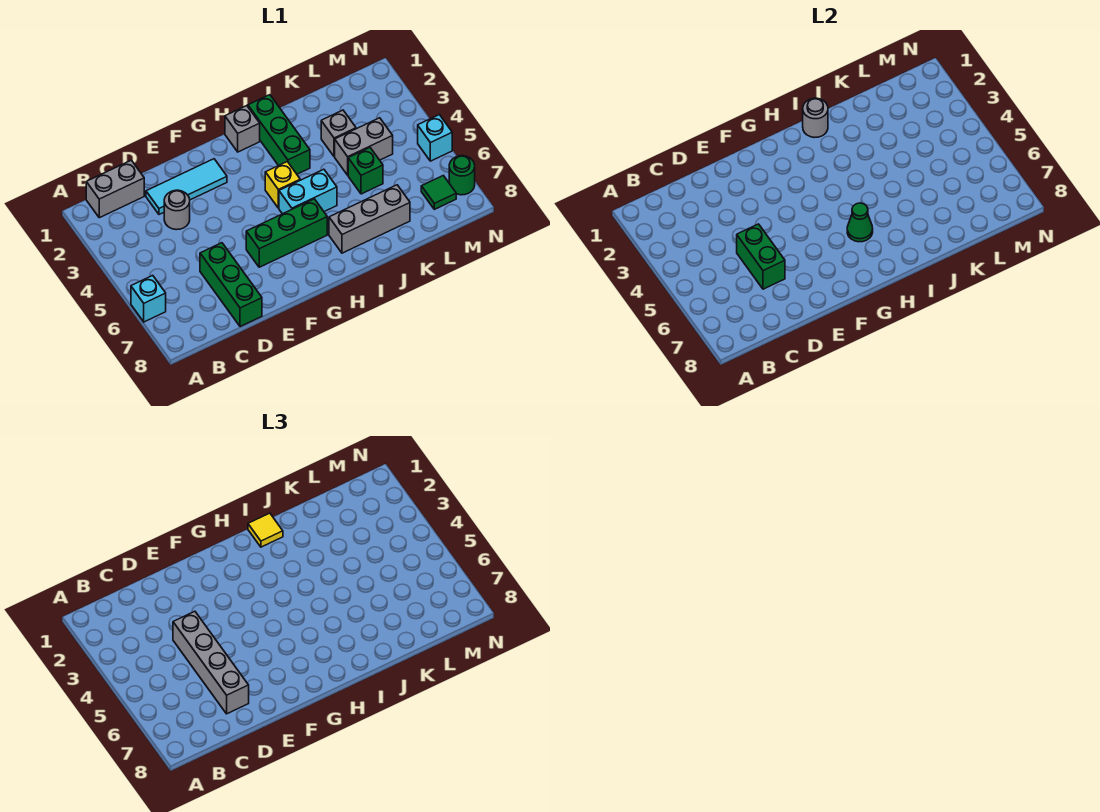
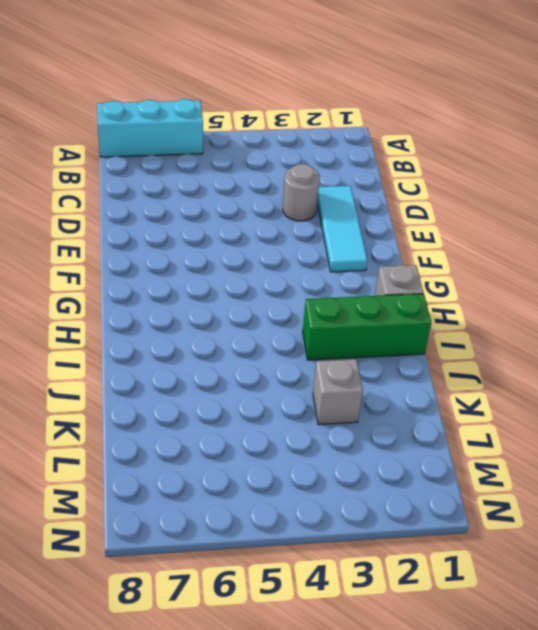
cyan 1x3 brick [97,99,203,157] -> cyan 1x1 brick [131,276,166,322]
none -> grey 1x2 brick [86,160,144,218]
none -> green 1x3 brick [200,243,262,327]
none -> green 1x3 brick [246,199,327,267]

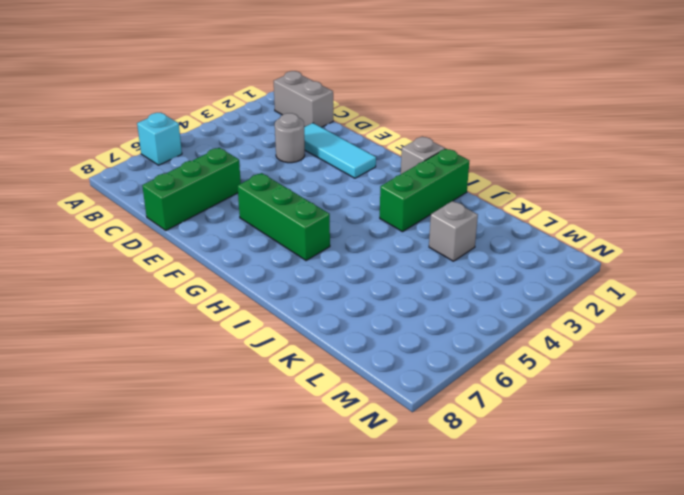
none -> yellow 1x1 brick [265,162,300,208]
none -> cyan 1x2 brick [279,169,337,214]
none -> grey 1x3 brick [329,185,410,253]

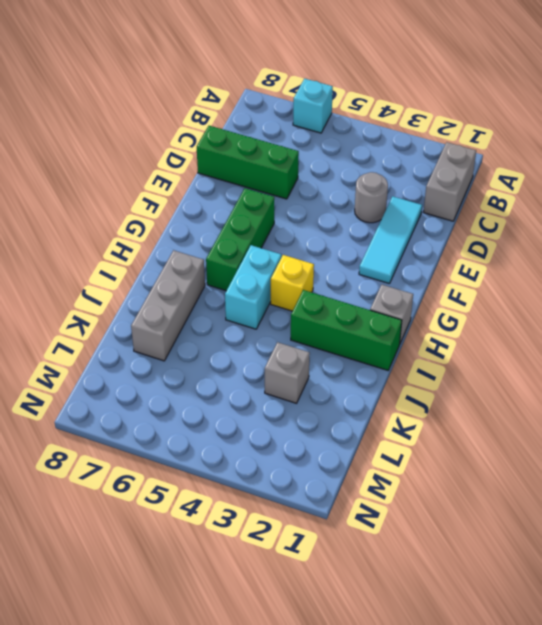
none -> grey 1x2 brick [335,118,393,175]
none -> green 1x1 brick [348,148,383,194]
none -> green 1x1 tile [421,176,456,209]

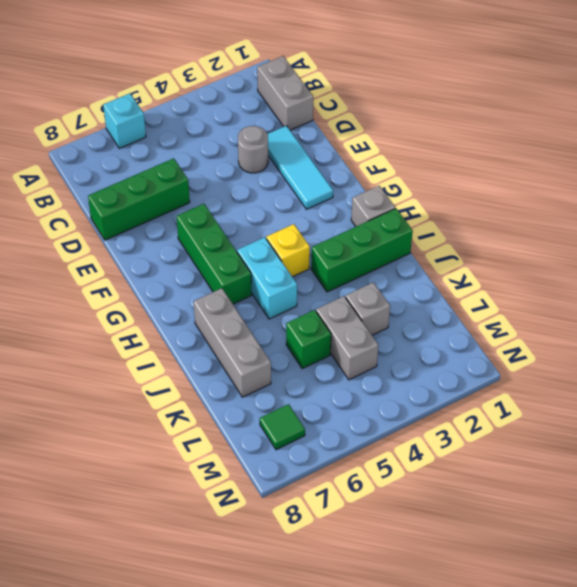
none -> cyan 1x1 brick [418,115,452,161]
none -> green 1x1 round brick [449,156,475,195]
none -> green 1x2 brick [737,224,785,289]

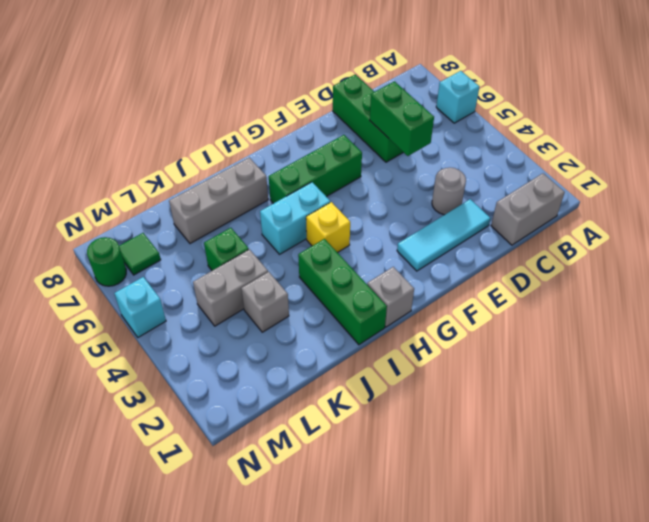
none -> green 1x1 cone [847,203,873,242]
none -> grey 1x1 round brick [803,98,828,138]
none -> grey 1x4 brick [173,611,249,714]

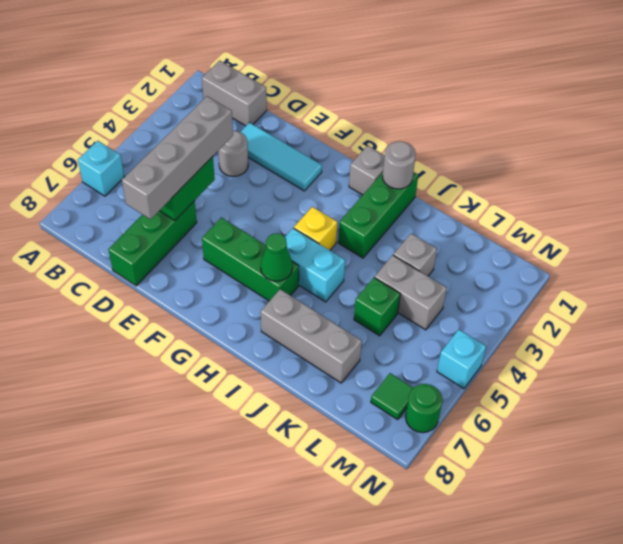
none -> yellow 1x1 tile [248,513,283,547]

